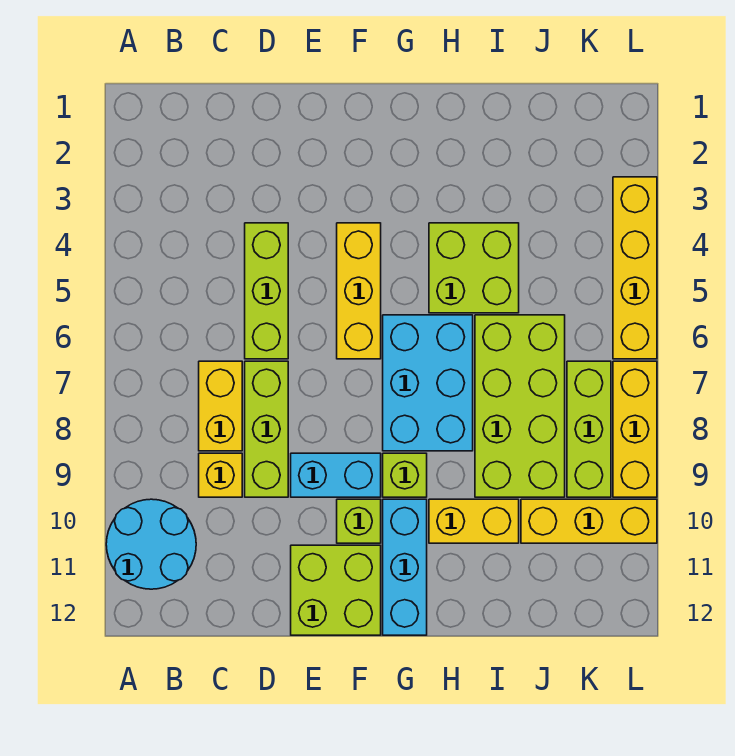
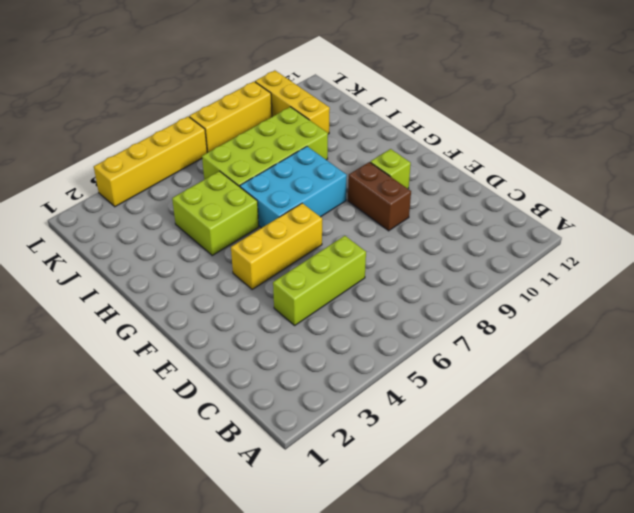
brown 1x2 brick [348,162,411,231] -> cyan 1x2 brick [291,453,381,497]
none -> cyan 2x2 round brick [106,499,196,589]
none -> yellow 1x2 brick [199,361,242,451]
none -> yellow 1x1 brick [199,453,242,497]

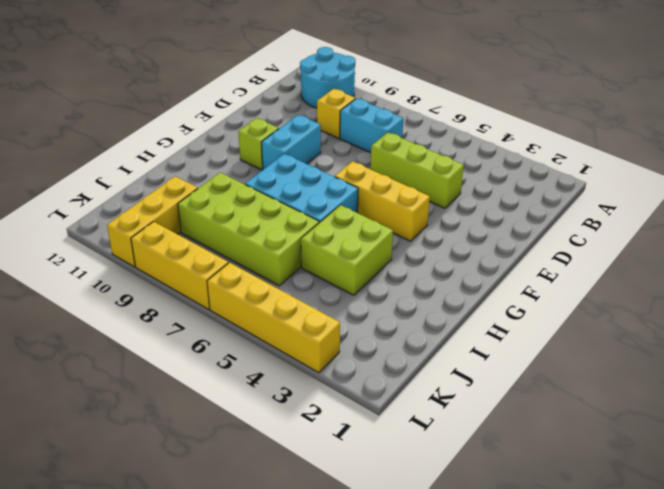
cyan 1x2 brick [340,98,403,153] -> yellow 1x2 brick [199,361,242,451]
none -> lime 1x3 brick [245,361,288,497]
none -> lime 2x2 brick [291,545,381,635]
none -> lime 1x1 brick [383,453,427,497]

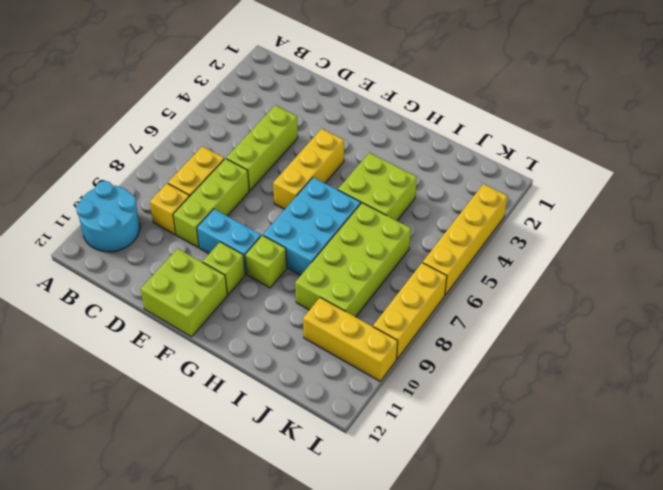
none -> cyan 1x3 brick [383,499,427,635]
none -> yellow 1x2 brick [429,499,519,543]
none -> lime 1x3 brick [567,361,611,497]

